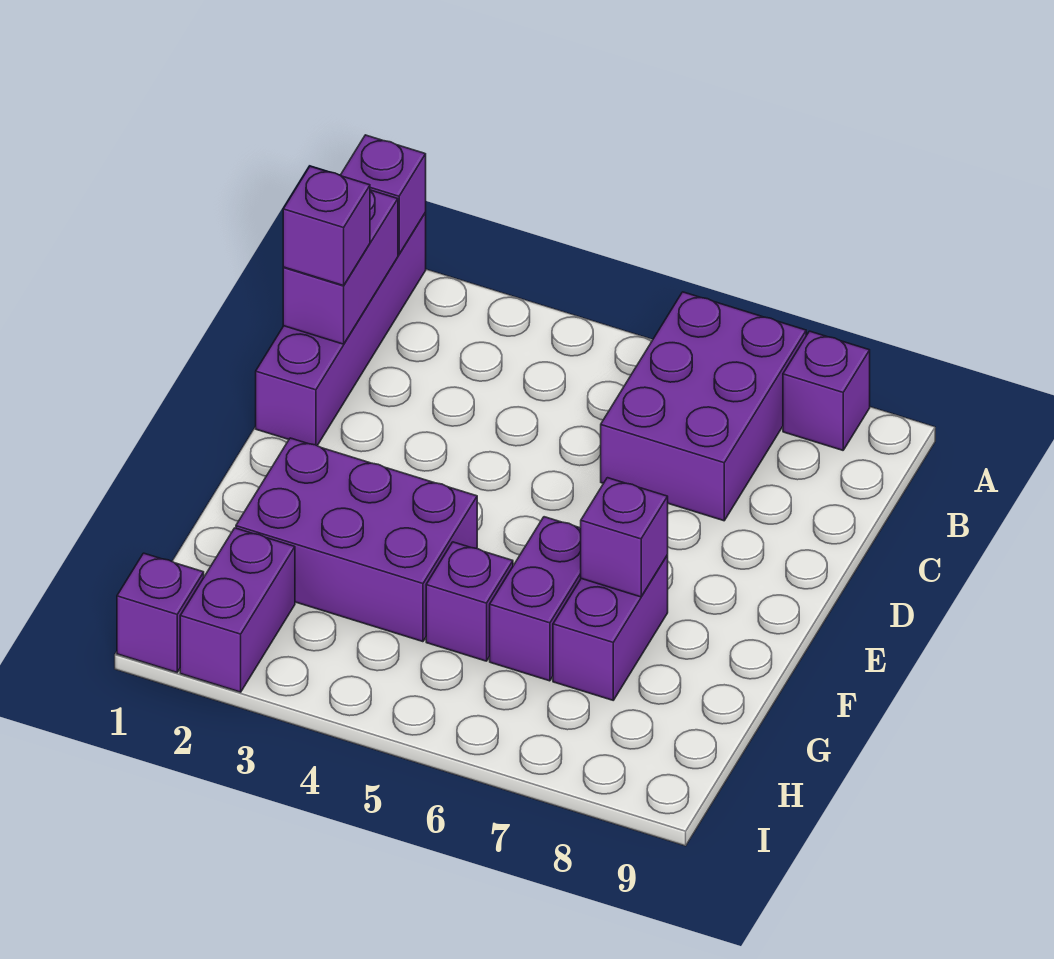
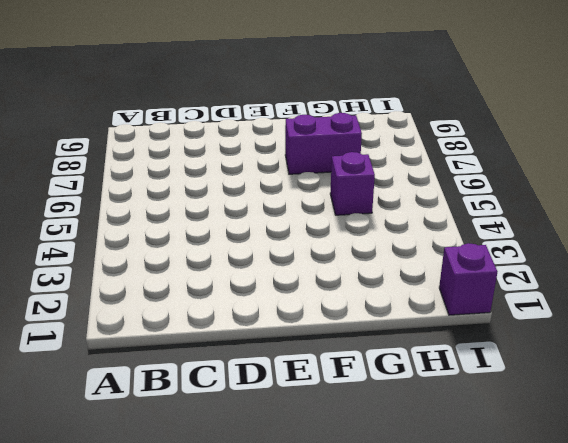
none -> purple 1x4 brick [256,213,426,446]
none -> purple 2x3 brick [601,292,806,521]
none -> purple 1x1 brick [783,331,870,450]

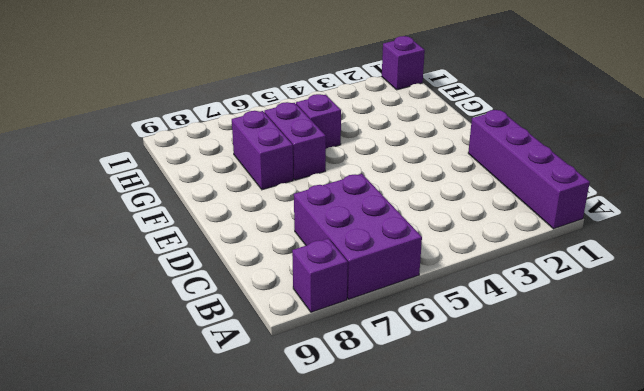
none -> purple 2x3 brick [236,438,477,642]
none -> purple 1x2 brick [180,528,295,692]
none -> purple 1x1 brick [340,135,426,254]

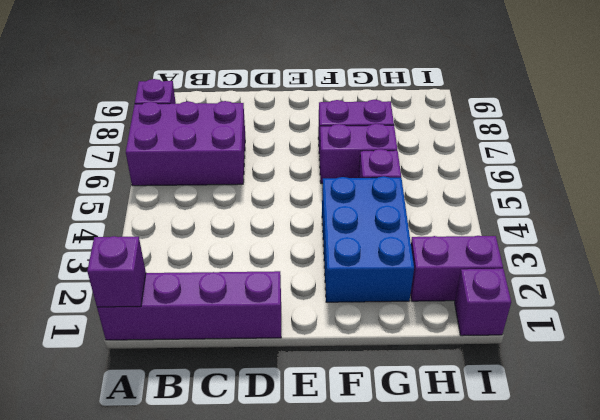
blue 2x3 brick [322,176,414,302] -> purple 2x3 brick [236,438,477,642]
none -> purple 1x2 brick [283,190,398,344]
none -> purple 1x1 brick [581,478,668,597]
none -> purple 1x1 brick [283,166,370,286]

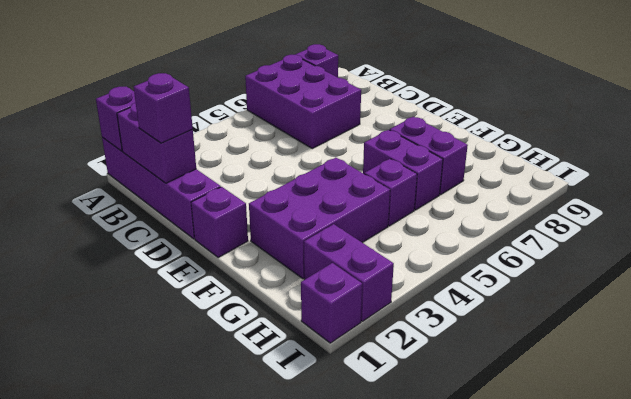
purple 1x1 brick [191,187,248,257] -> purple 1x1 brick moved to [581,478,668,597]

